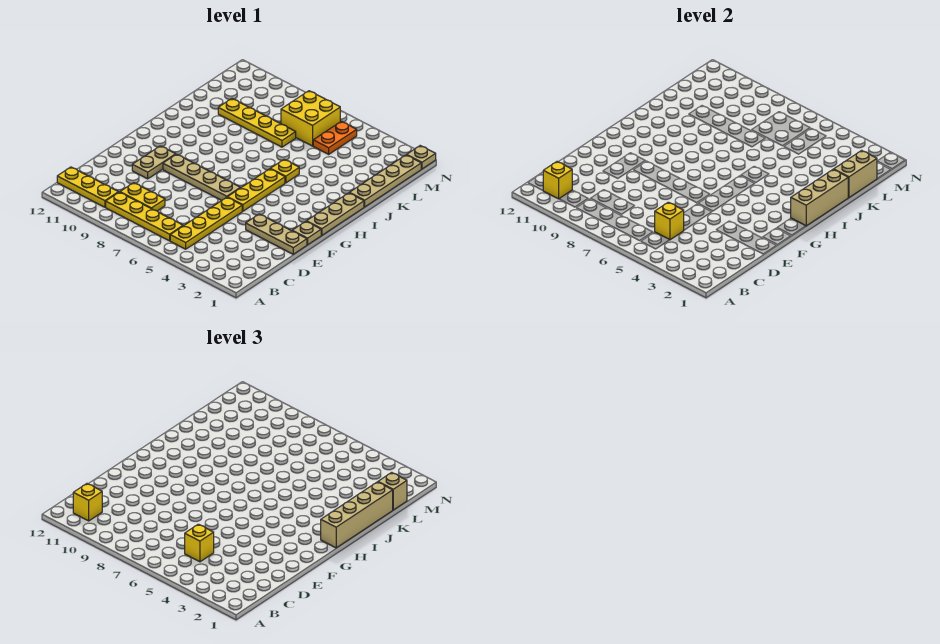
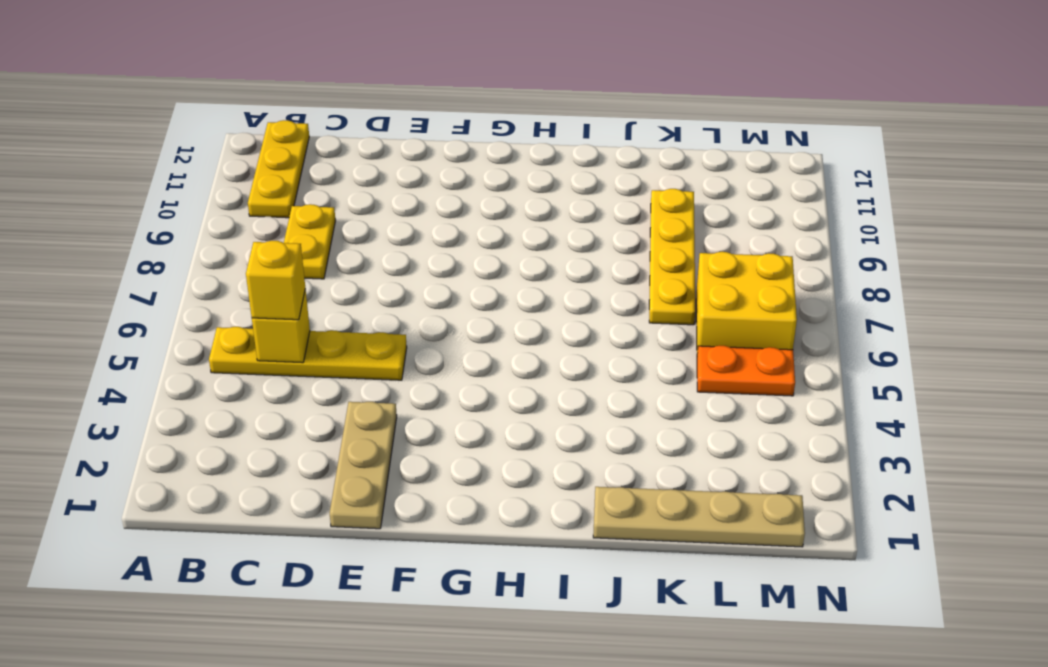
none -> yellow 1x4 plate [106,192,183,241]
none -> tan 1x2 plate [132,146,176,179]
none -> tan 1x1 plate [292,221,321,245]

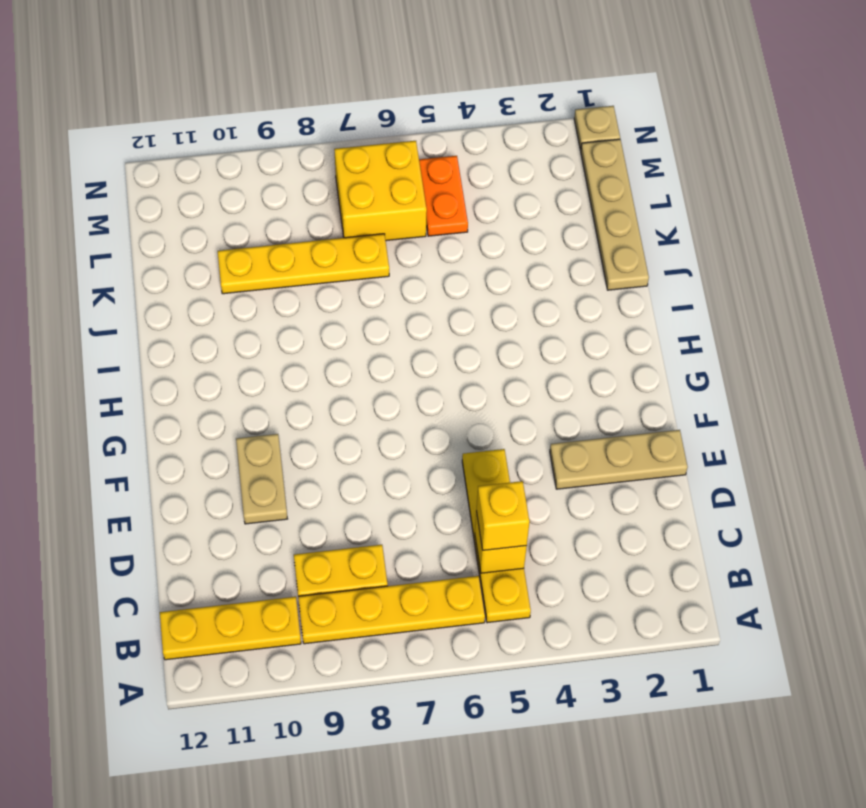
none -> tan 1x1 plate [292,221,321,245]
none -> yellow 1x3 plate [228,169,285,211]
none -> tan 1x4 plate [163,154,240,201]

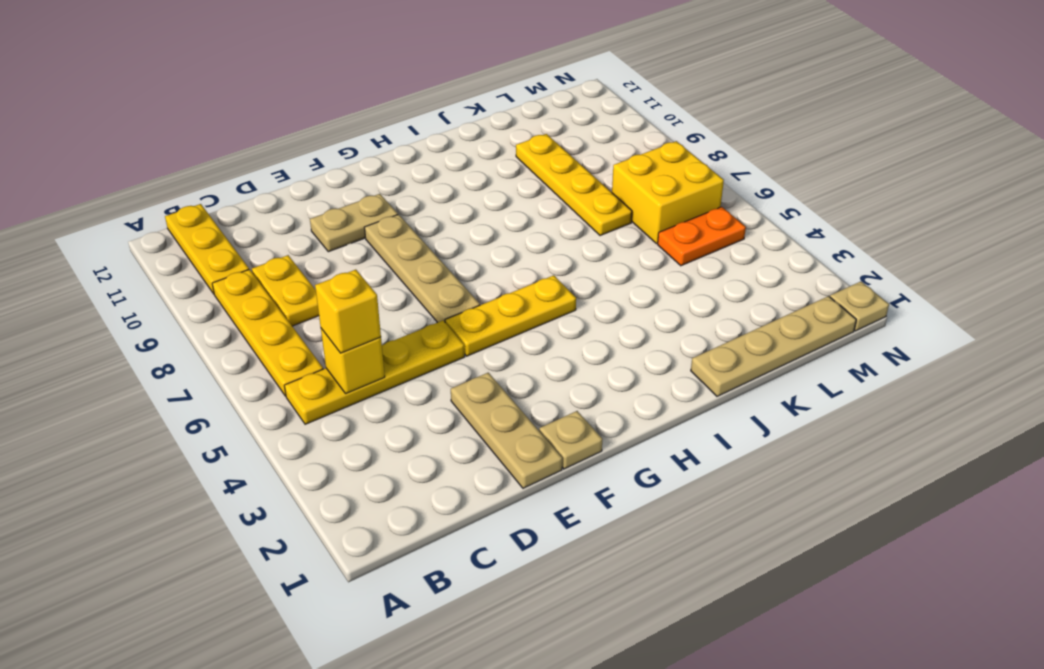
none -> tan 1x3 plate [307,193,364,235]
none -> yellow 1x1 plate [270,160,299,183]
none -> yellow 1x1 brick [543,162,572,199]

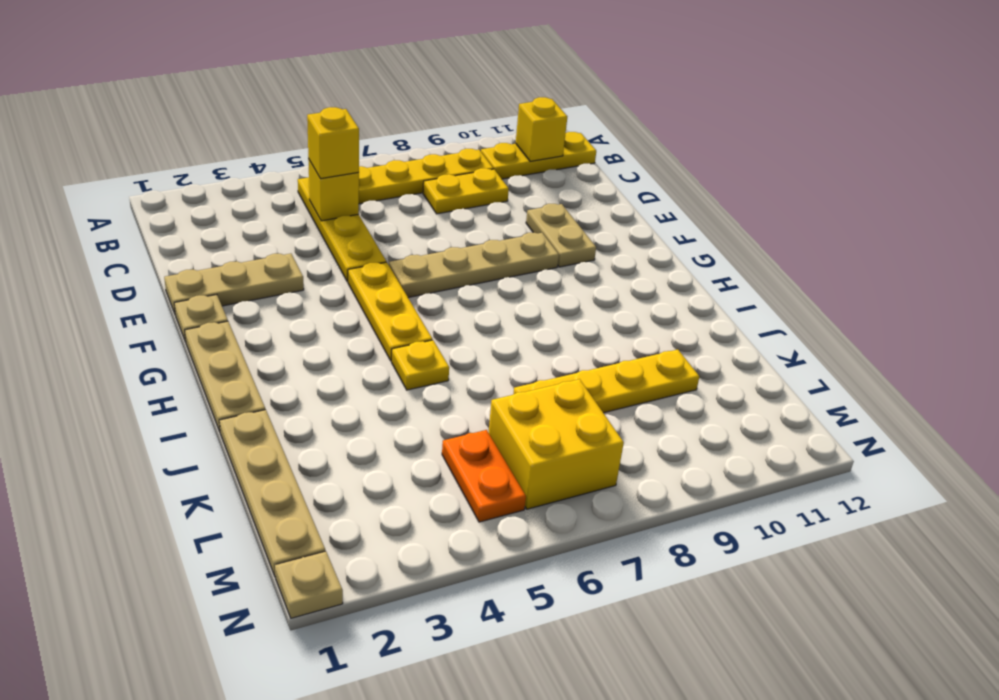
none -> tan 1x3 brick [791,169,849,226]
none -> tan 1x2 brick [834,150,877,197]
none -> yellow 1x1 brick [73,484,102,521]

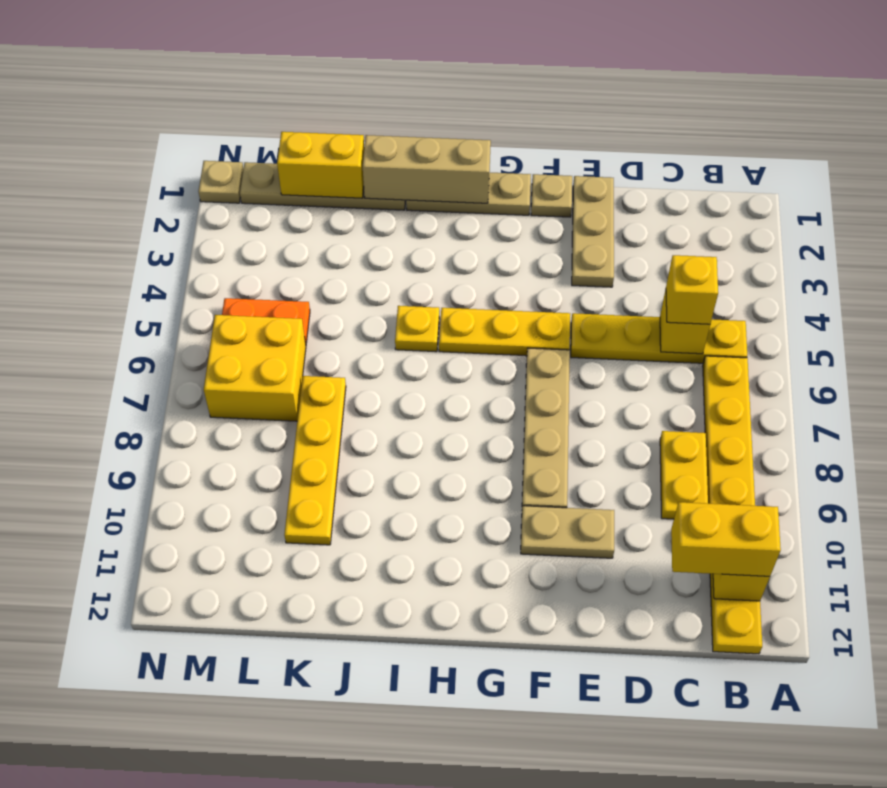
yellow 1x2 brick [671,502,781,576] -> yellow 1x1 brick [73,484,102,521]
yellow 1x2 brick [277,132,364,198] -> tan 1x2 brick [834,150,877,197]
none -> tan 1x4 brick [321,482,393,548]
none -> tan 1x1 brick [378,472,407,510]

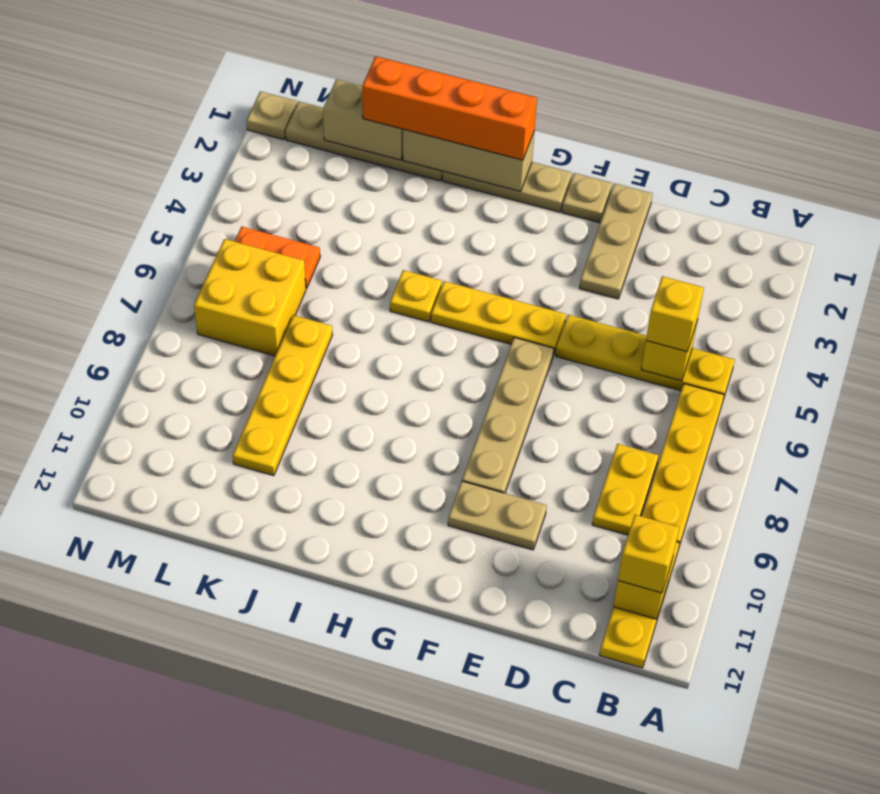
orange 1x4 brick [362,56,537,160] -> tan 1x4 brick [321,482,393,548]
none -> tan 1x1 brick [378,472,407,510]

